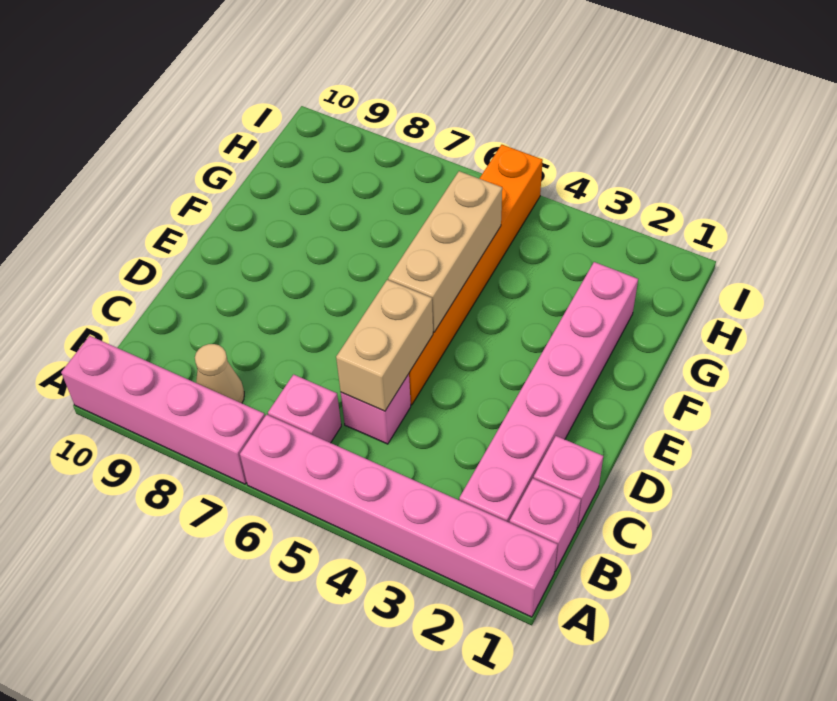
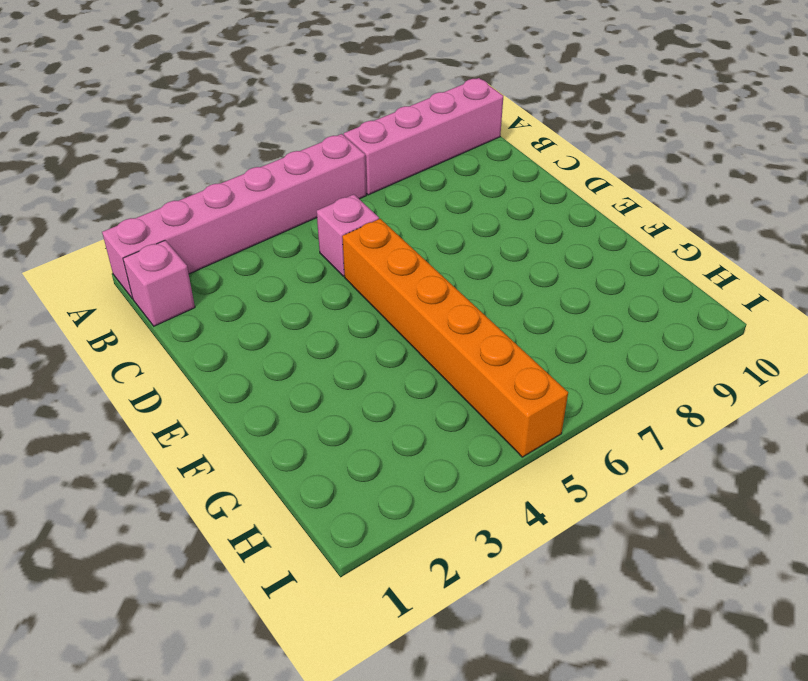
none -> pink 1x6 brick [459,262,638,523]
none -> pink 1x1 brick [268,374,341,443]

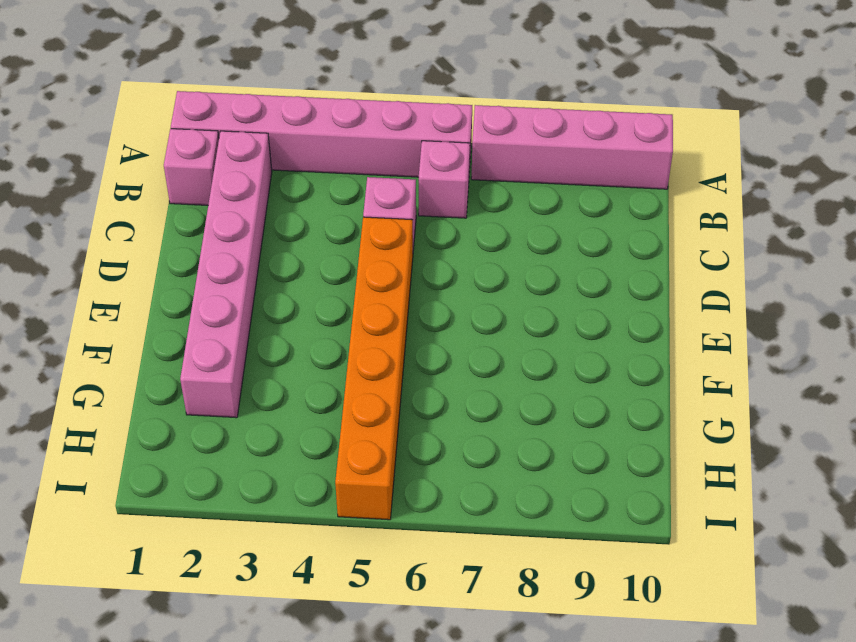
none -> tan 1x1 cone [195,344,244,403]
none -> pink 1x1 brick [534,436,603,528]

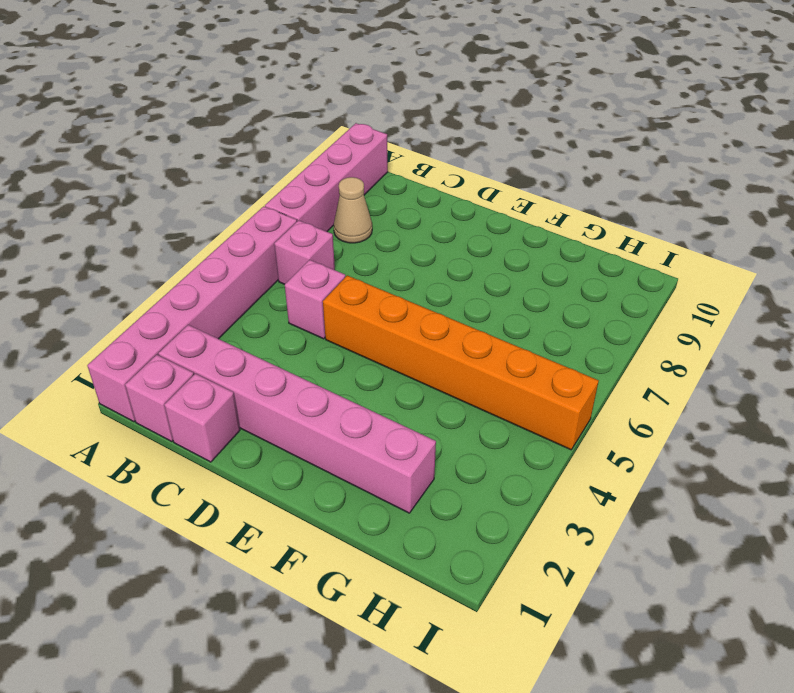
none -> tan 1x2 brick [336,280,433,411]
none -> tan 1x3 brick [388,171,502,332]

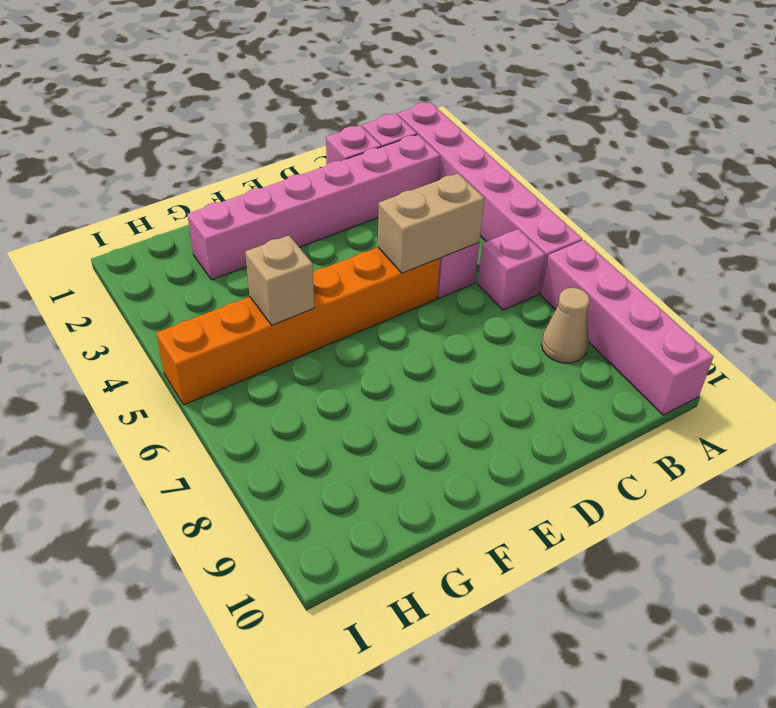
tan 1x1 brick [245,236,314,325] -> tan 1x3 brick [388,171,502,332]

